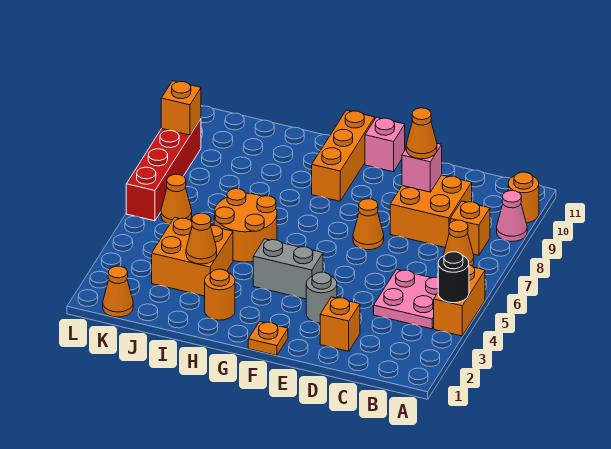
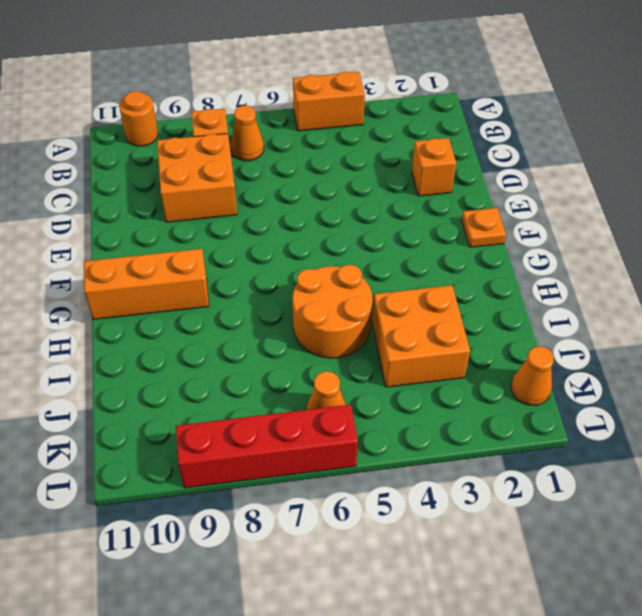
none -> pink 1x1 cone [497,191,527,242]
none -> pink 2x2 plate [374,269,438,329]
none -> grey 1x1 round brick [306,272,337,323]

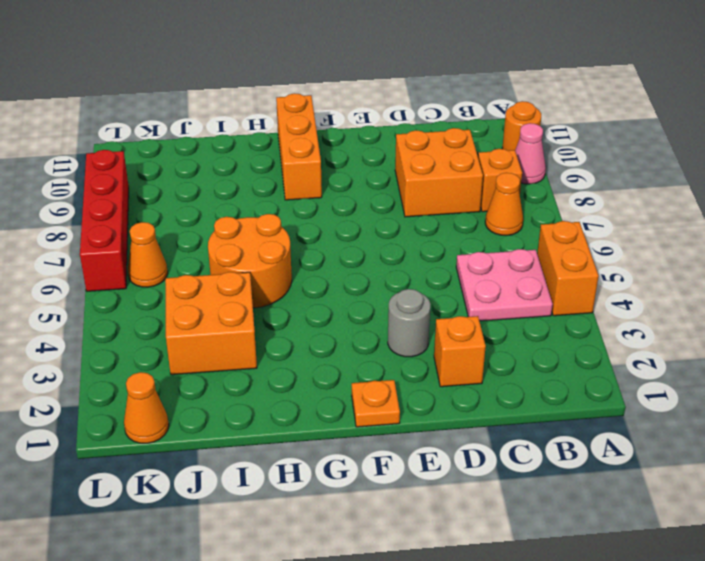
none -> orange 1x1 cone [353,199,384,250]
none -> grey 1x2 brick [253,239,323,299]
none -> pink 1x1 brick [365,117,405,172]

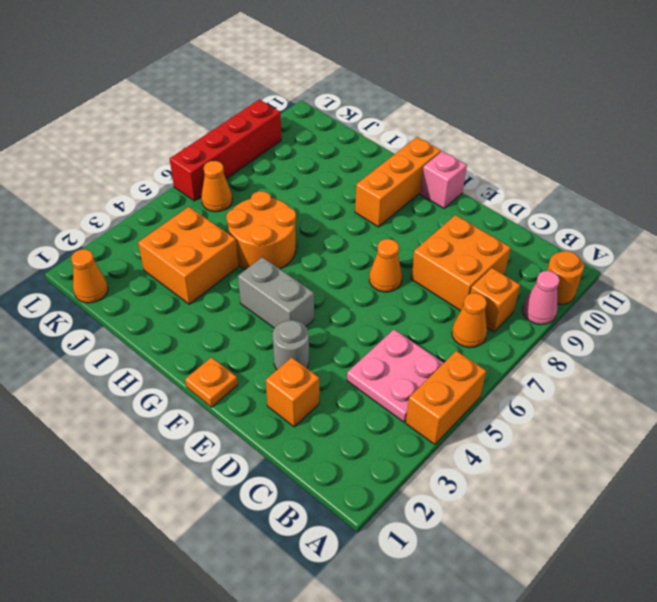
none -> orange 1x1 round brick [205,269,235,320]
none -> black 1x1 round brick [438,252,469,303]
none -> pink 1x1 brick [402,144,442,192]

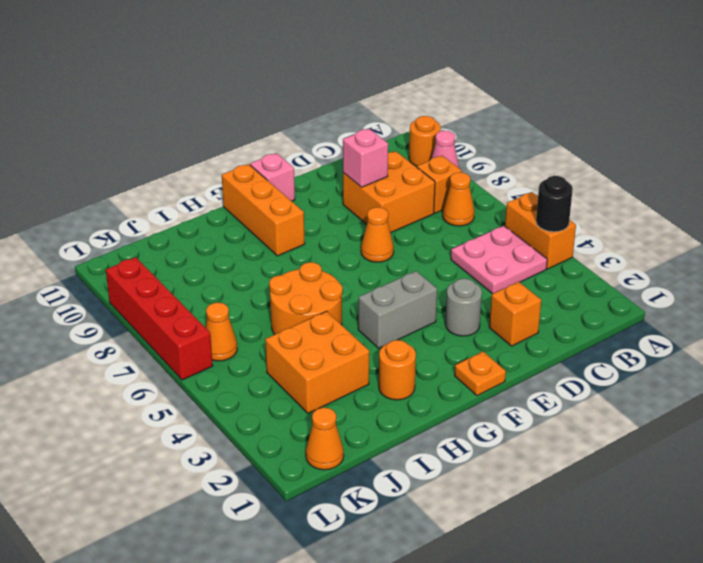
none -> orange 1x1 cone [186,213,217,264]
none -> orange 1x1 brick [161,81,201,135]
none -> orange 1x1 cone [406,108,437,159]

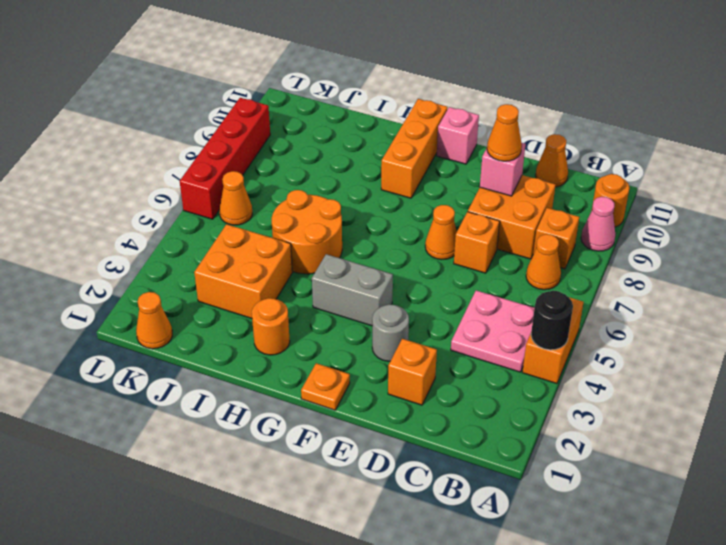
orange 1x1 cone [535,134,568,187] -> orange 1x1 cone moved to [186,213,217,264]
orange 1x1 brick [454,212,500,273] -> orange 1x1 brick moved to [161,81,201,135]

